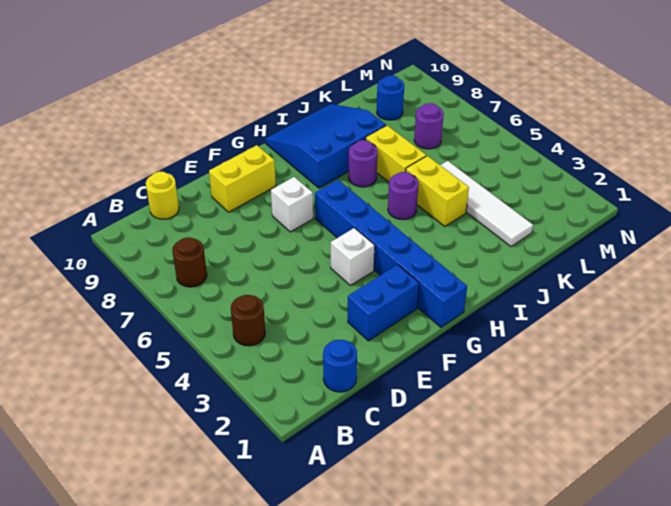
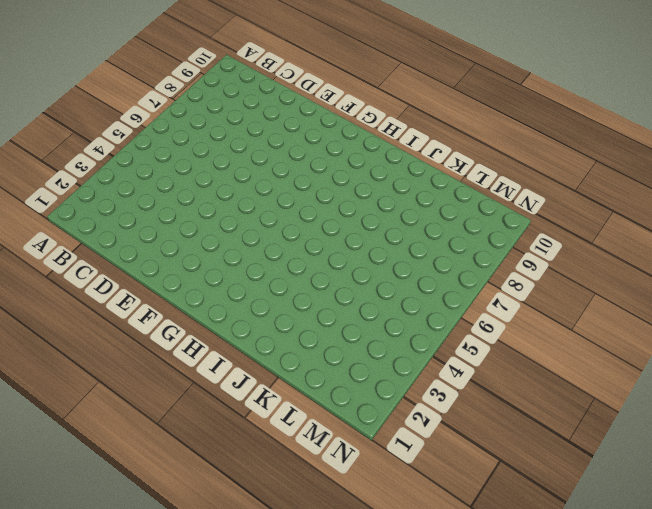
none -> brown 1x1 round brick [231,295,265,346]
none -> brown 1x1 round brick [172,237,207,287]
none -> blue 1x1 round brick [323,340,357,392]

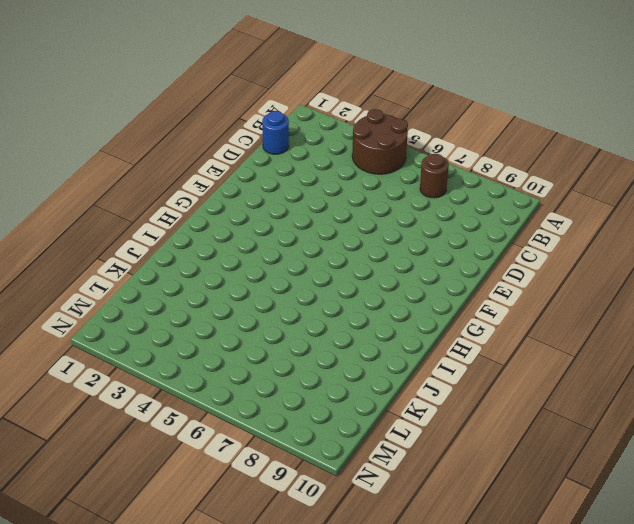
brown 2x2 round brick [352,109,408,174] -> brown 1x1 round brick [231,295,265,346]
none -> yellow 1x1 round brick [146,171,179,219]
none -> blue 1x2 brick [348,265,419,341]
none -> yellow 1x2 brick [209,145,276,212]

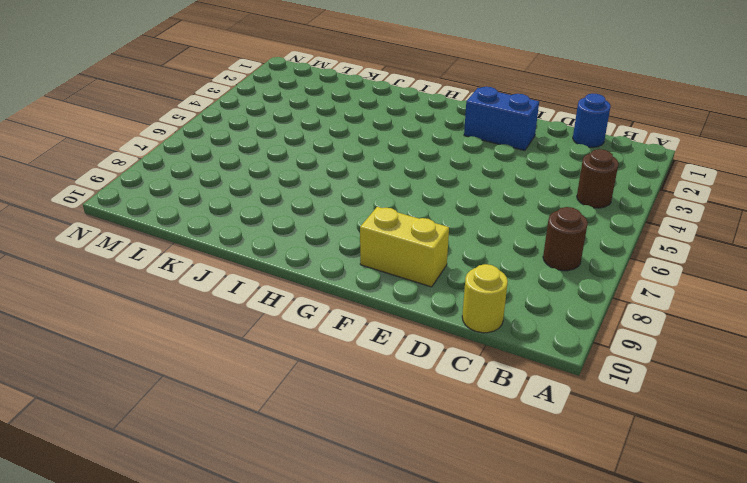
none -> white 1x1 brick [331,228,375,286]
none -> white 1x1 brick [271,177,313,232]
none -> blue 1x6 brick [315,180,467,327]

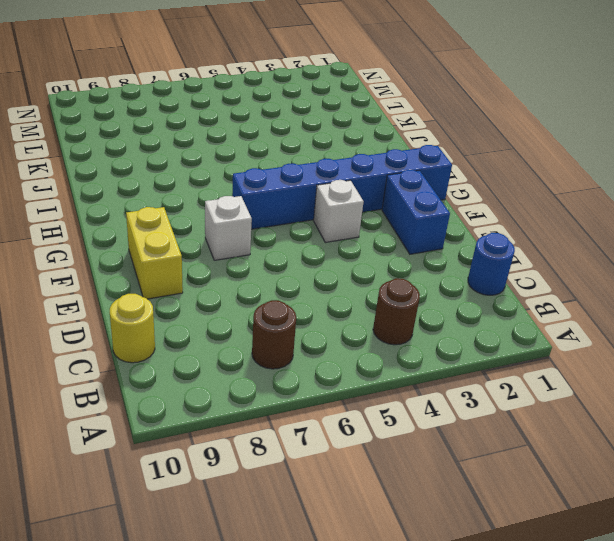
none -> blue 3x3 slope [265,104,386,188]
none -> purple 1x1 round brick [388,172,419,220]
none -> purple 1x1 round brick [349,140,378,187]

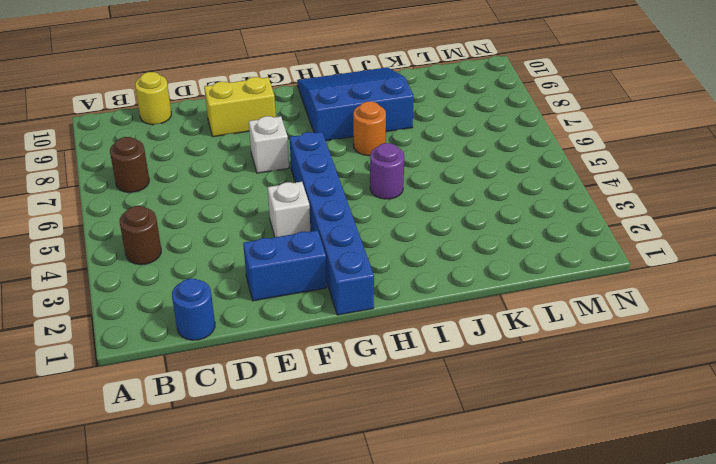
orange 1x1 round brick [353,102,386,156] -> purple 1x1 round brick [349,140,378,187]
none -> yellow 1x2 brick [406,156,469,226]
none -> yellow 1x2 brick [366,125,426,182]
none -> white 1x4 tile [440,161,533,247]

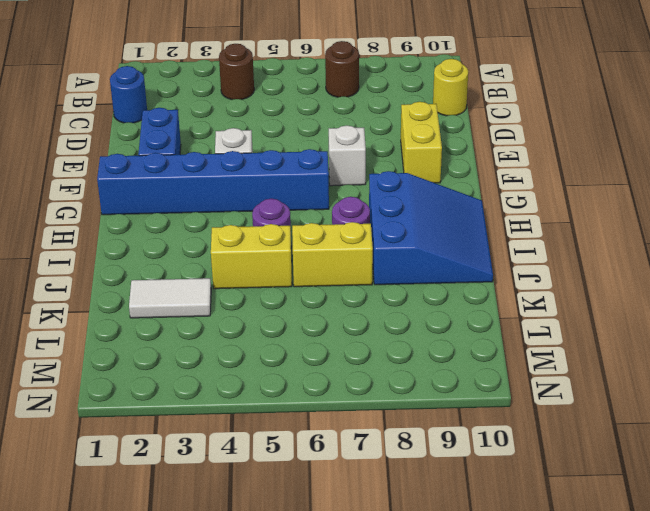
white 1x2 tile [129,278,211,318] -> white 1x4 tile [440,161,533,247]
none -> purple 1x1 round brick [414,103,444,149]
none -> blue 1x1 round brick [377,75,404,120]

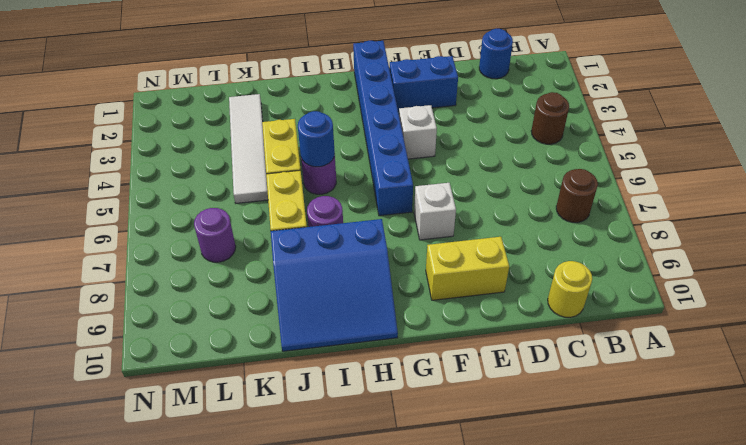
blue 1x1 round brick [298,111,335,167] -> blue 1x1 round brick moved to [377,75,404,120]

